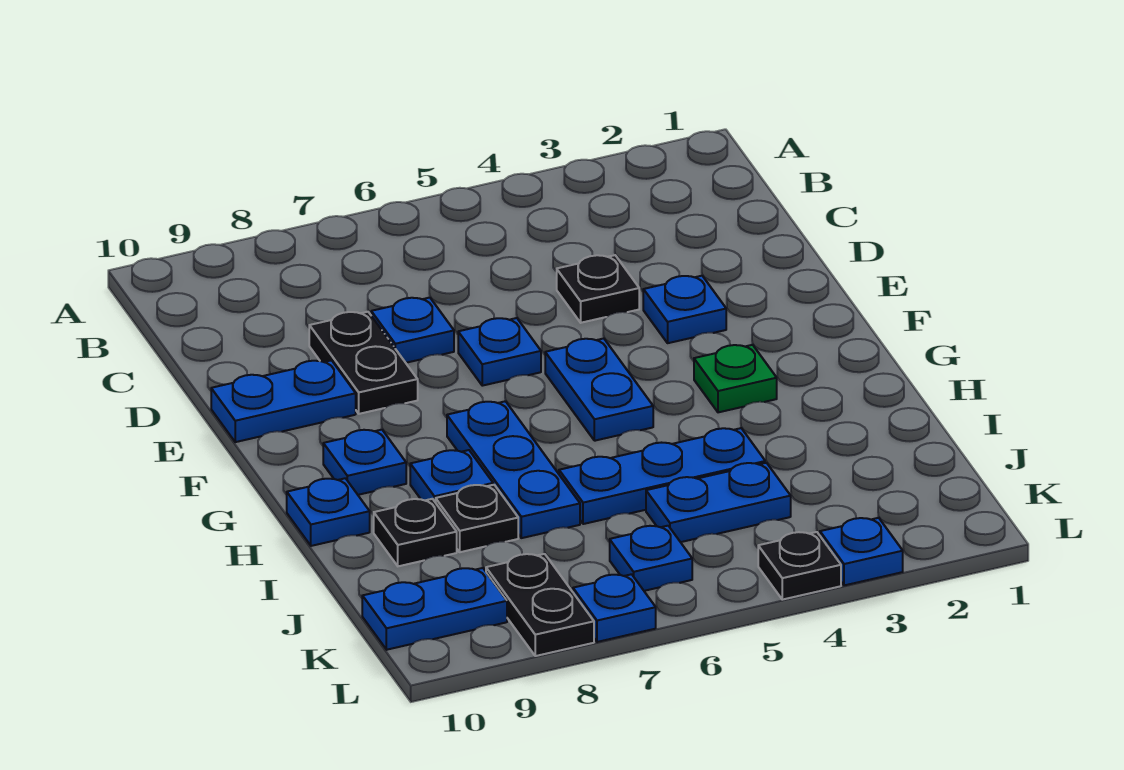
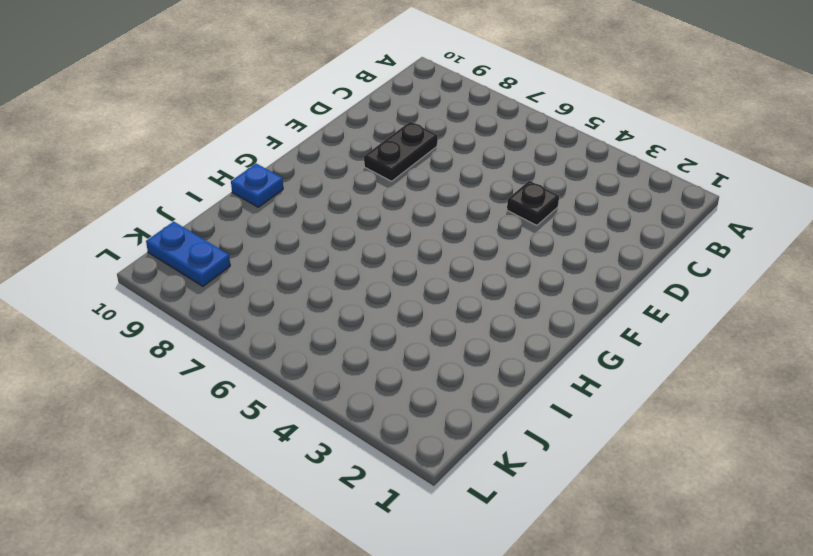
none -> blue 1x1 plate [371,298,454,363]
none -> blue 1x1 plate [643,276,726,343]
none -> blue 1x1 plate [458,318,541,386]

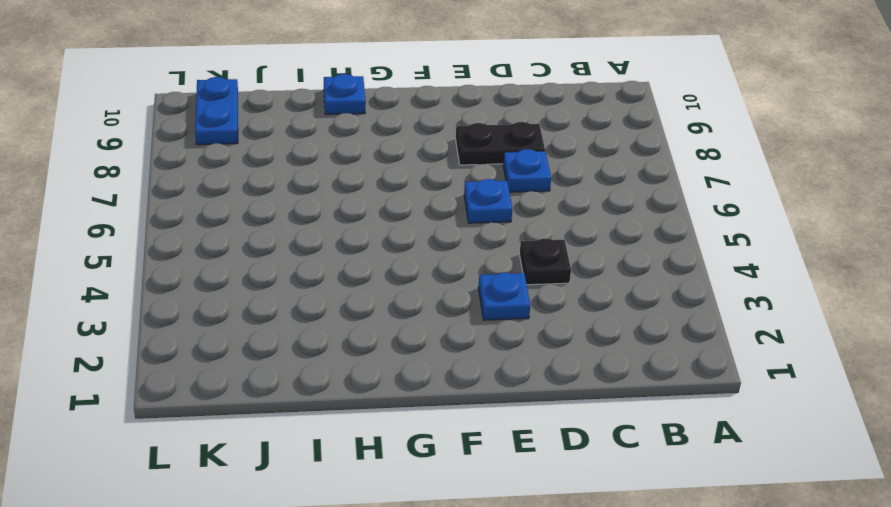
none -> blue 1x2 plate [211,360,356,442]
none -> blue 1x2 plate [545,339,653,441]
none -> green 1x1 plate [694,345,777,412]

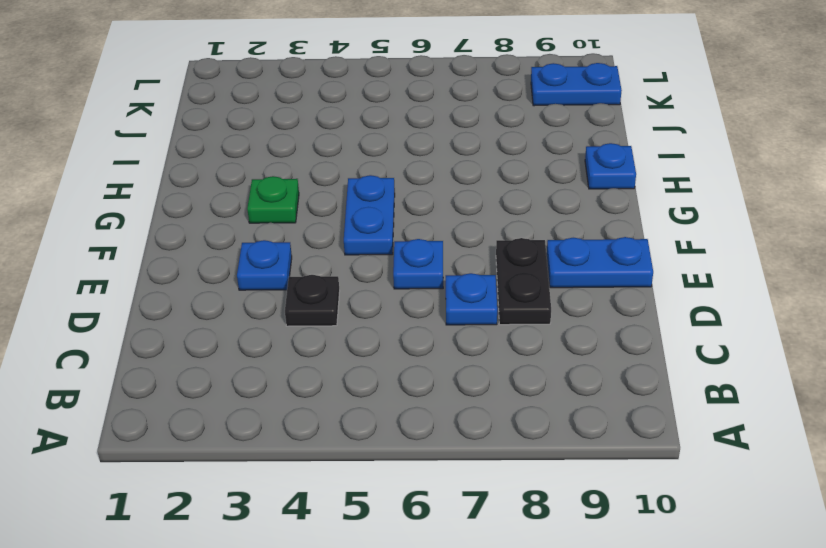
none -> blue 1x3 plate [447,401,580,538]
none -> blue 1x1 plate [323,430,406,495]
none -> blue 1x1 plate [410,450,493,503]

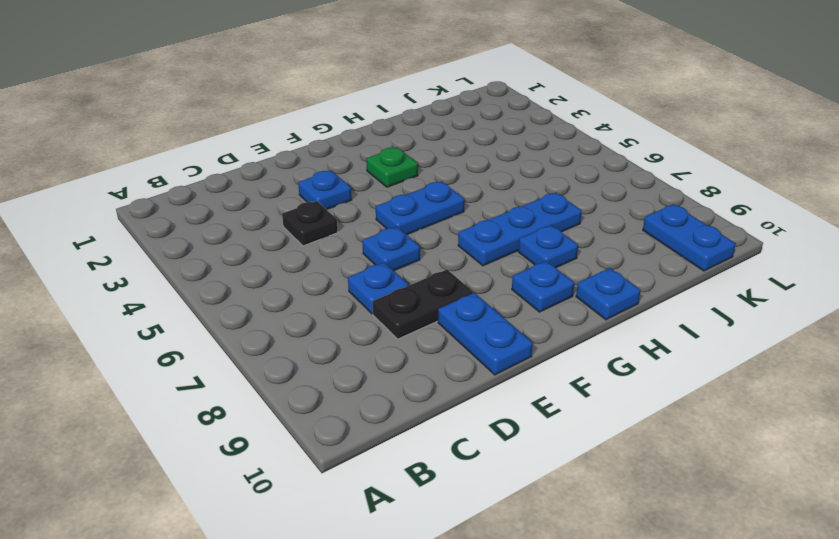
none -> blue 1x3 plate [559,428,765,524]
none -> black 1x1 plate [436,485,518,552]
none -> black 1x1 plate [374,499,457,566]

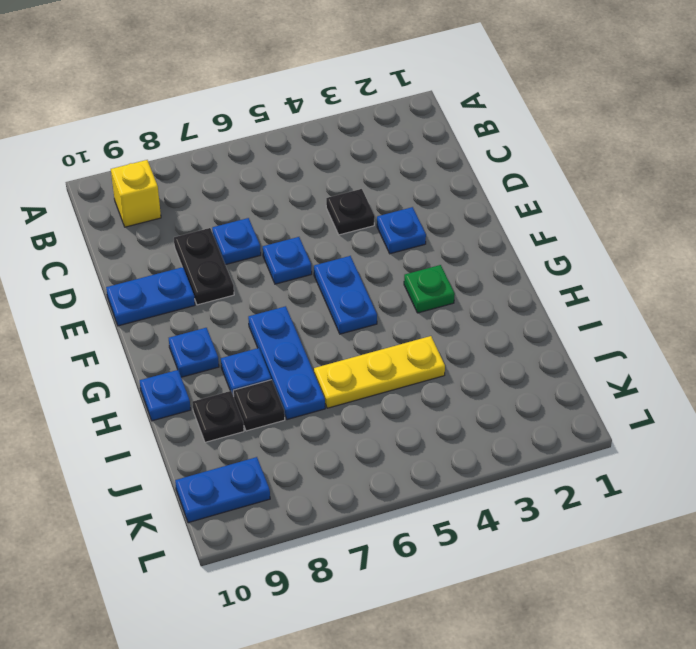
yellow 1x1 brick [111,160,161,227] -> none
yellow 1x3 plate [314,336,445,408] -> blue 1x3 plate [559,428,765,524]
none -> blue 1x2 plate [646,463,791,542]
none -> blue 1x1 plate [610,526,692,591]
none -> black 1x2 plate [486,554,594,656]

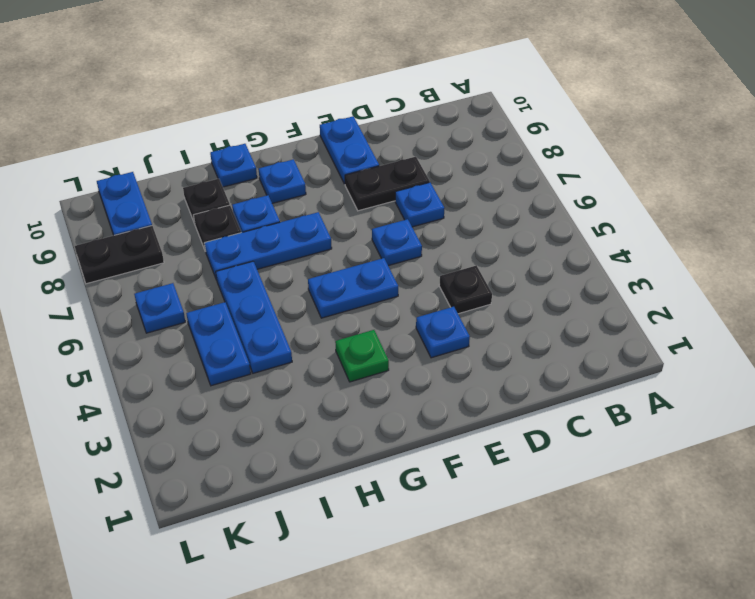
none -> blue 1x1 plate [820,518,903,585]
none -> black 1x1 plate [758,532,841,600]
none -> blue 1x1 plate [573,574,656,642]

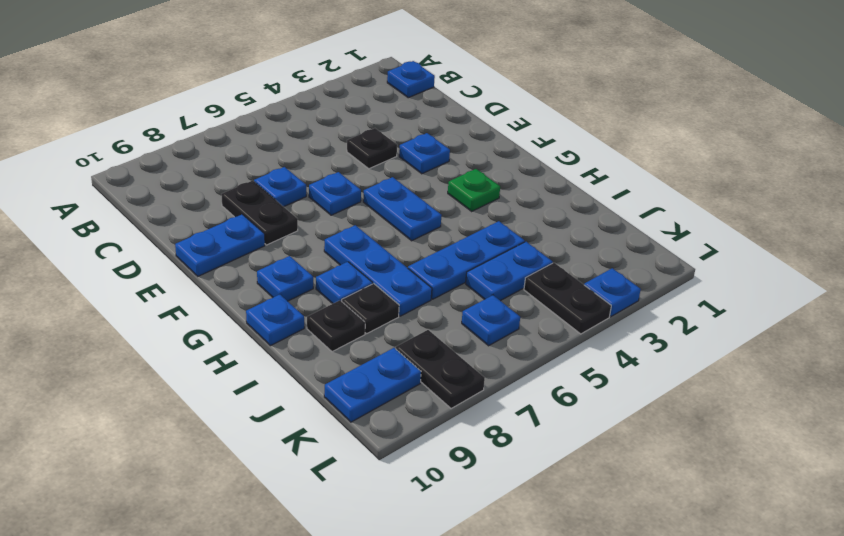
blue 1x1 plate [387,61,435,98] -> blue 1x1 plate moved to [573,574,656,642]
black 1x2 plate [524,263,611,334] -> black 1x1 plate [758,532,841,600]

